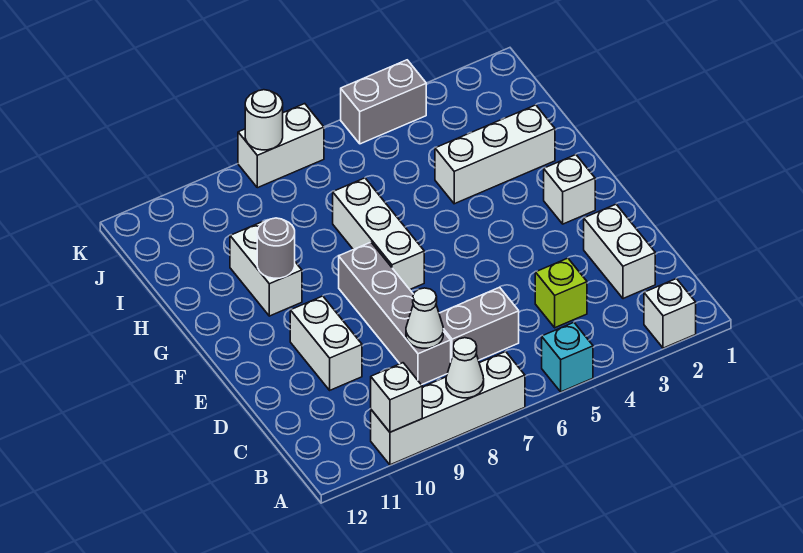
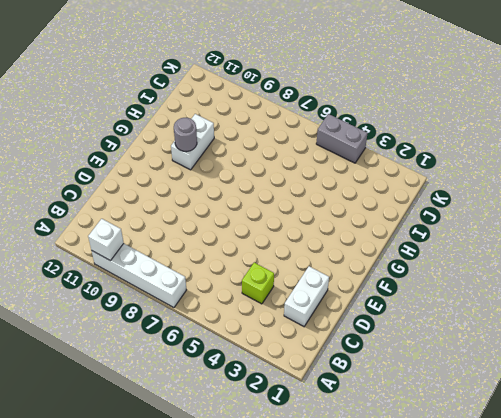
none -> white 1x1 brick [644,279,696,348]
none -> cyan 1x1 brick [542,322,593,392]
none -> grey 1x2 brick [439,287,519,360]

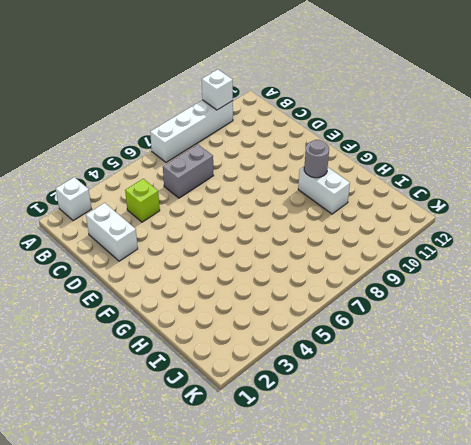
none -> cyan 1x1 brick [542,322,593,392]
none -> grey 1x4 brick [339,242,451,385]
none -> white 1x2 brick [290,296,362,390]

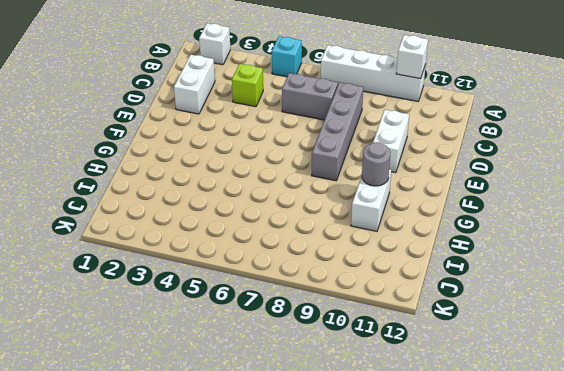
none -> white 1x1 brick [544,155,595,224]
none -> white 1x3 brick [333,178,424,289]
none -> white 1x3 brick [435,105,555,204]

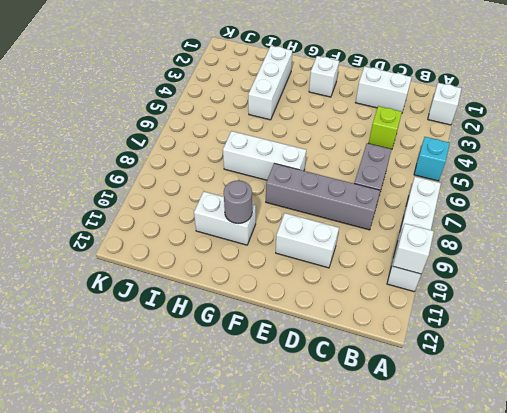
none -> grey 1x2 brick [341,60,426,144]
none -> white 1x2 brick [238,104,324,188]
none -> white 1x1 cone [446,338,484,398]

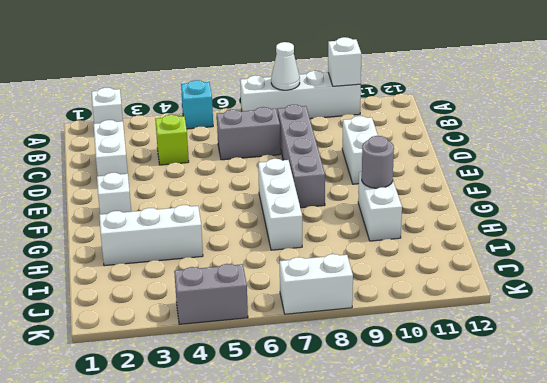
none -> white 1x1 cone [406,288,443,348]
none -> white 1x1 round brick [245,90,283,150]

